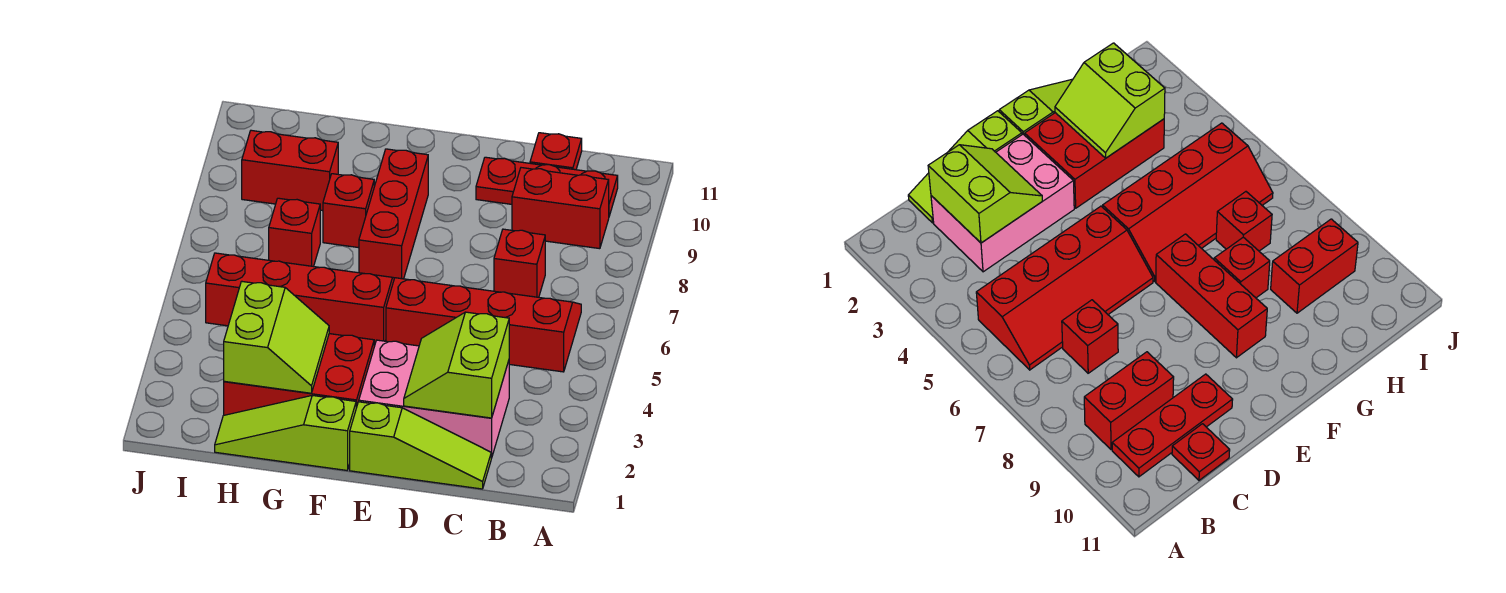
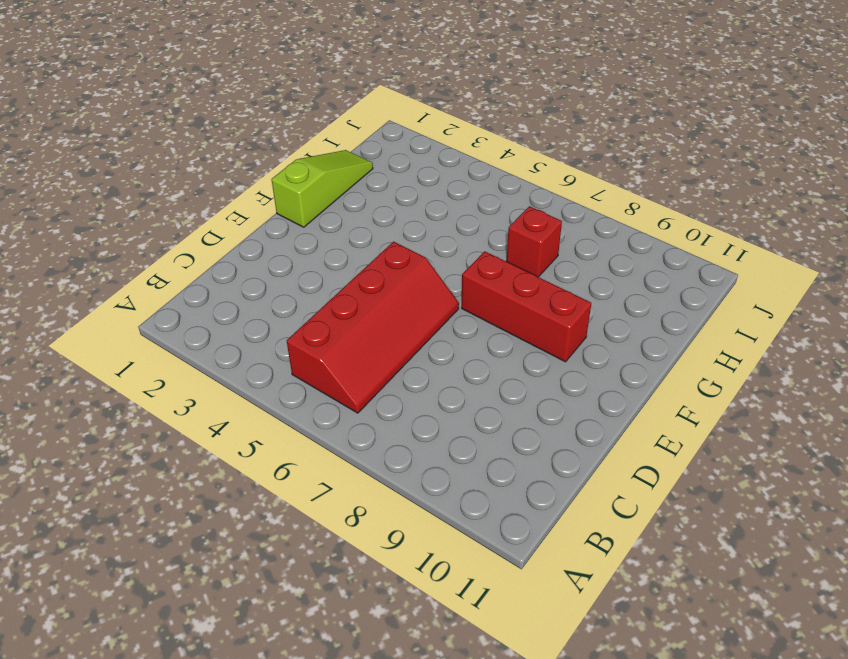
none -> red 1x2 brick [512,168,609,249]
none -> red 1x3 plate [476,157,618,216]
none -> lime 1x3 slope [350,402,491,489]

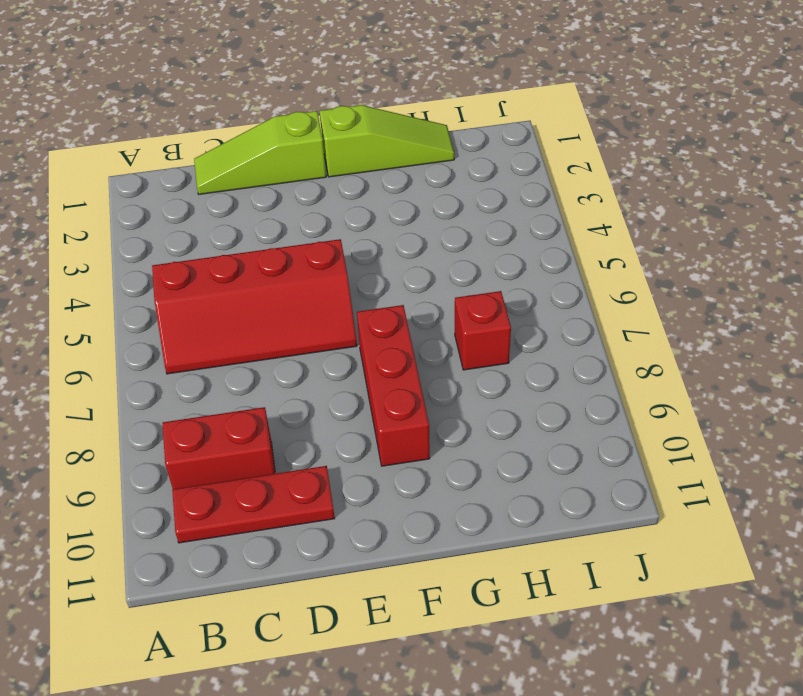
none -> pink 2x3 brick [359,340,509,458]
none -> red 1x1 brick [494,229,545,297]
none -> red 1x1 plate [530,133,582,170]

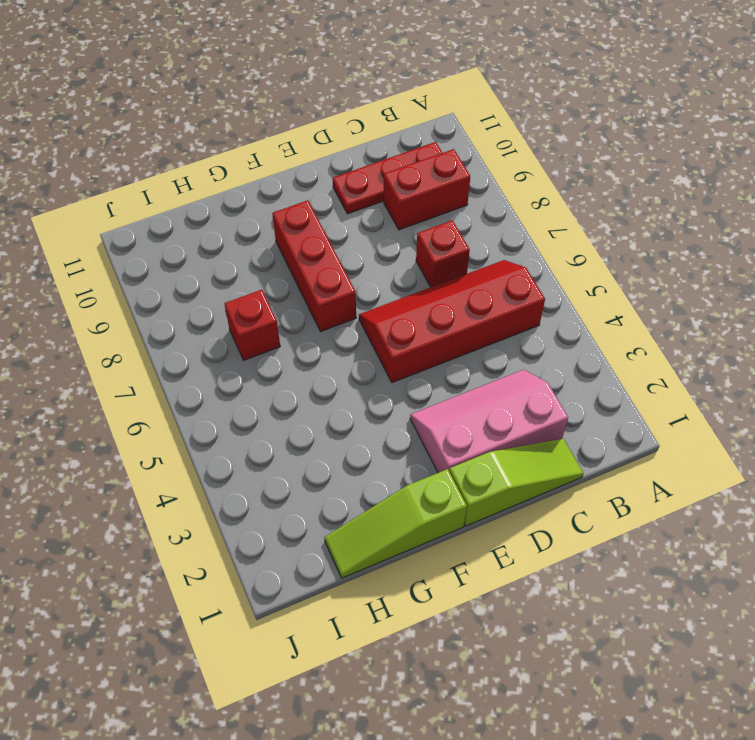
pink 2x3 slope [410,370,568,473] -> pink 2x3 brick [359,340,509,458]
none -> red 1x1 plate [530,133,582,170]
none -> red 2x3 brick [224,334,374,415]
none -> red 2x4 slope [206,253,394,346]

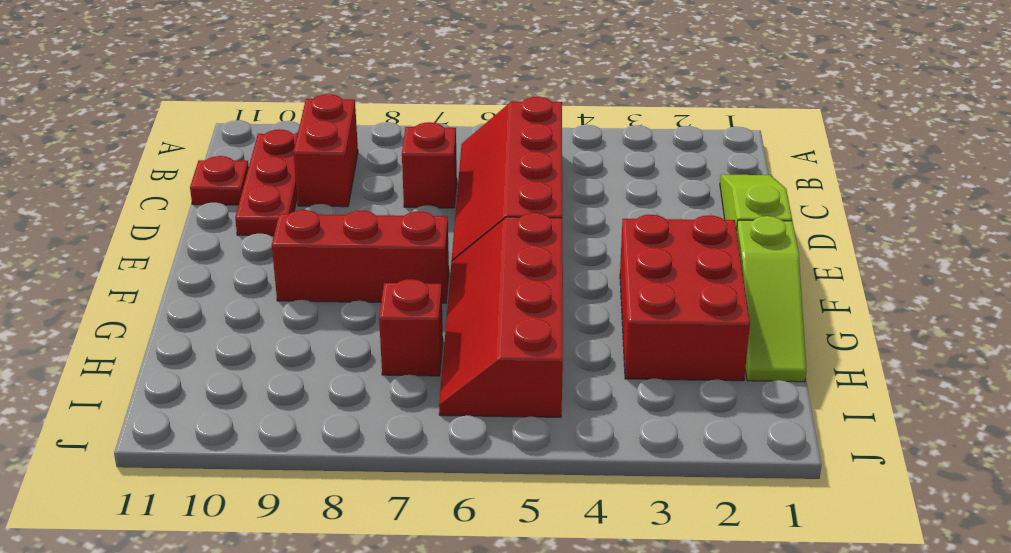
none -> pink 2x3 brick [359,340,509,458]
none -> red 1x1 brick [323,174,374,248]
none -> red 1x2 brick [242,130,338,211]

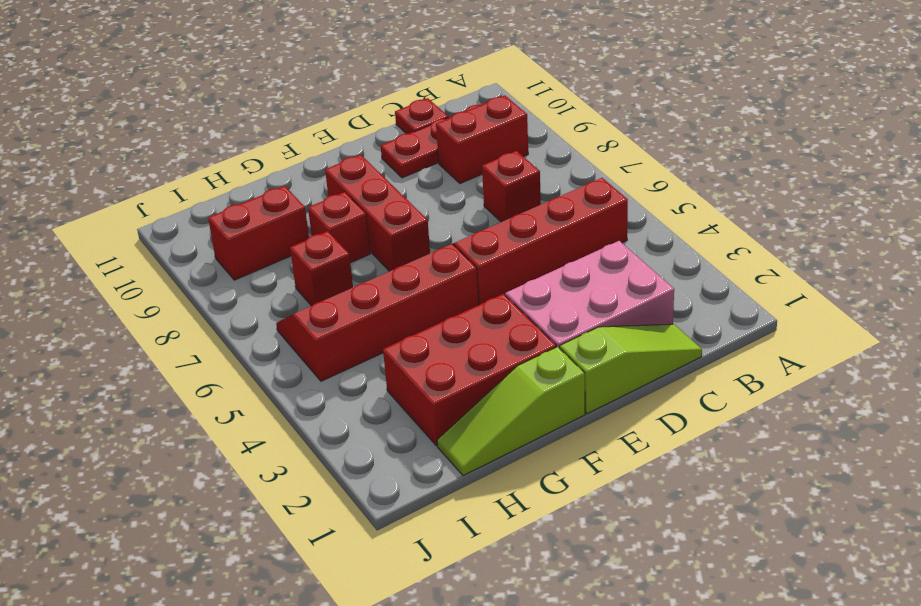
none -> lime 2x2 slope [404,312,509,418]
none -> lime 2x2 slope [224,281,329,393]

